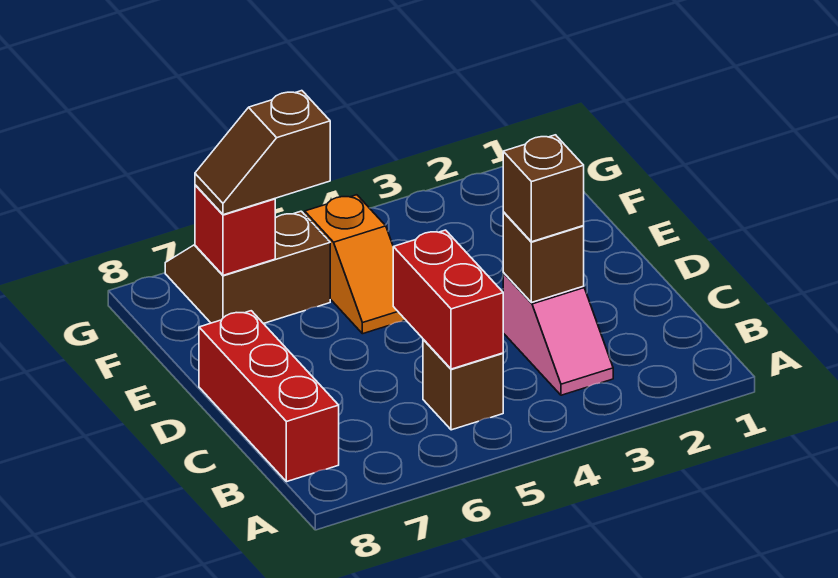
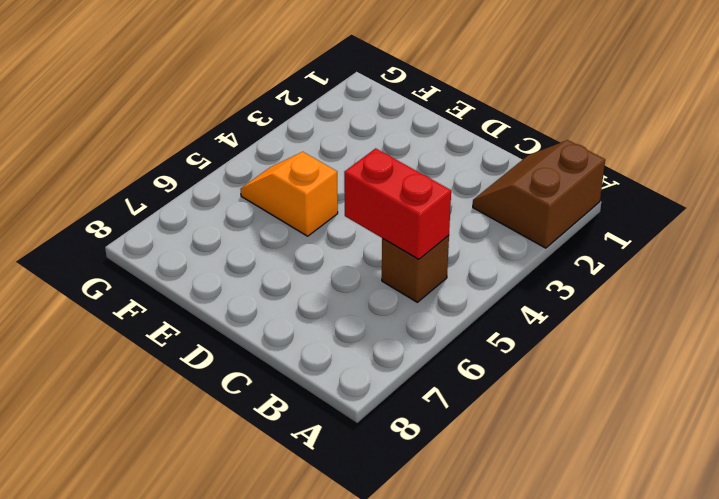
brown 2x2 slope [473,140,605,248] -> brown 2x2 slope moved to [165,211,330,324]
orange 1x2 slope [241,152,338,236] -> orange 1x2 slope turned to [305,195,405,334]
none -> pink 1x2 slope [503,273,613,395]
none -> red 1x3 brick [199,311,339,482]

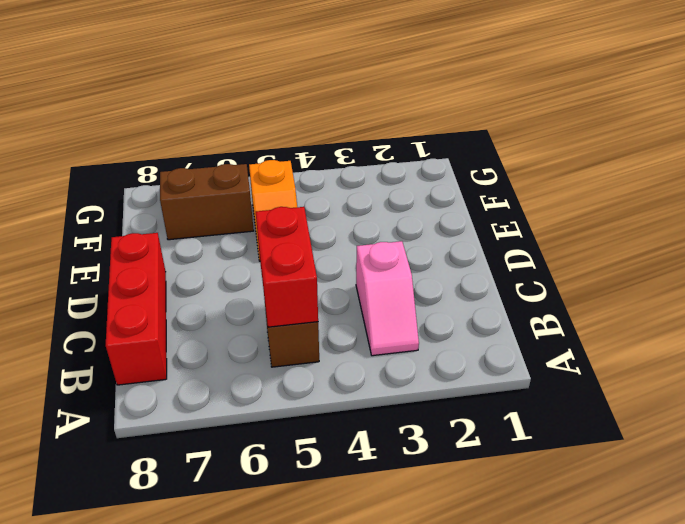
none -> brown 1x1 brick [503,212,584,303]
none -> red 1x1 brick [195,185,275,275]

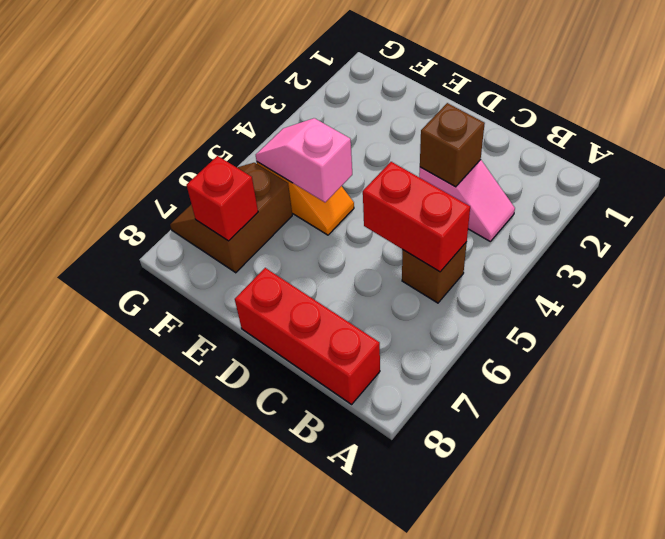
pink 1x2 slope [256,118,352,202] -> none
none -> brown 1x1 brick [503,135,584,242]
none -> brown 1x2 slope [195,91,330,215]

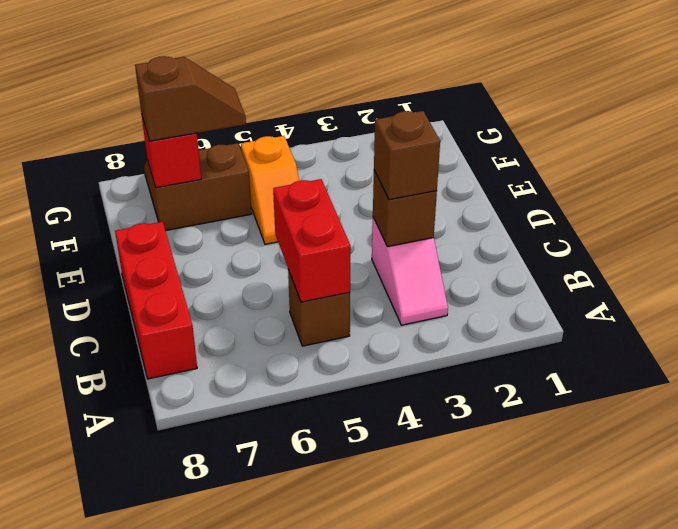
brown 1x2 slope [135,56,246,141] -> brown 1x2 slope turned to [195,91,330,215]

